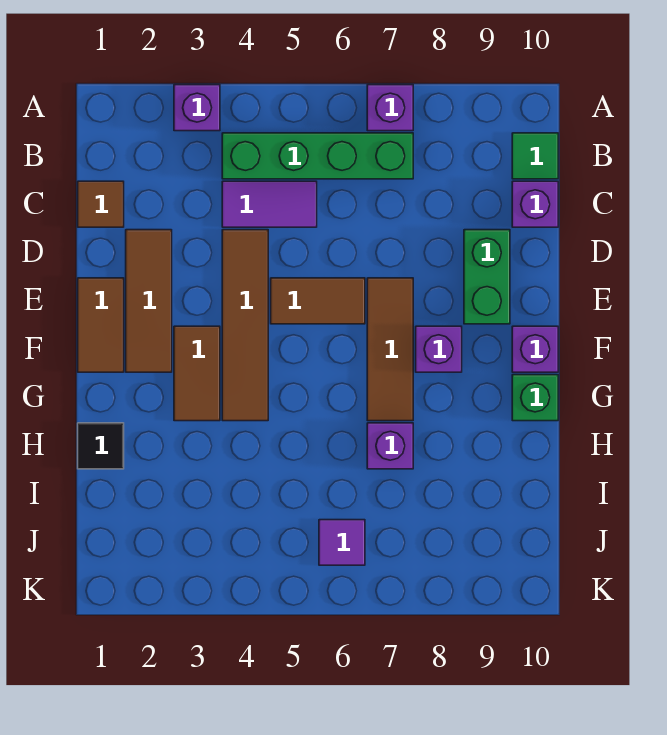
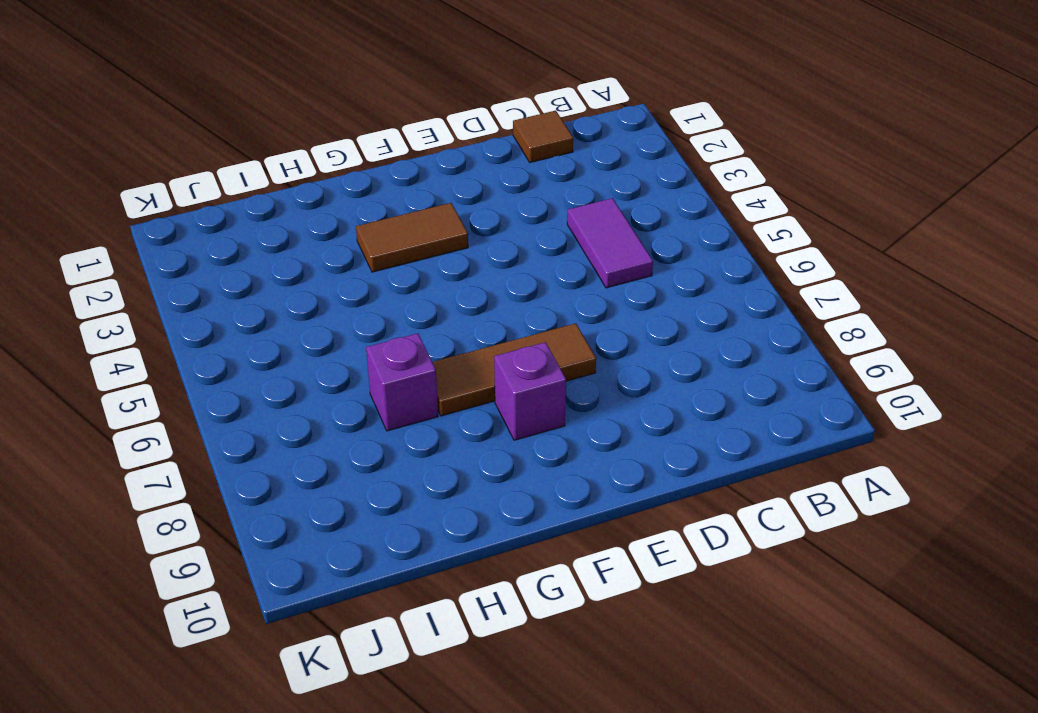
none -> purple 1x1 brick [174,85,220,131]
none -> purple 1x1 brick [367,85,413,131]
none -> green 1x4 brick [222,133,413,179]

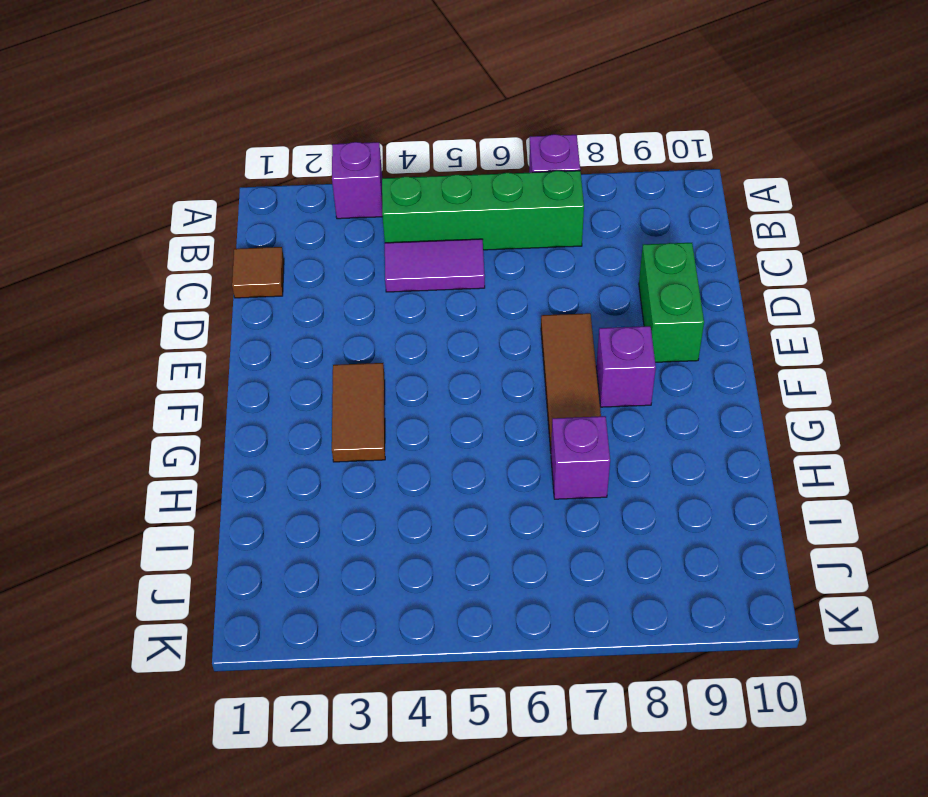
none -> green 1x1 tile [512,133,558,179]
none -> purple 1x1 brick [512,181,558,227]
none -> brown 1x3 tile [126,230,172,372]

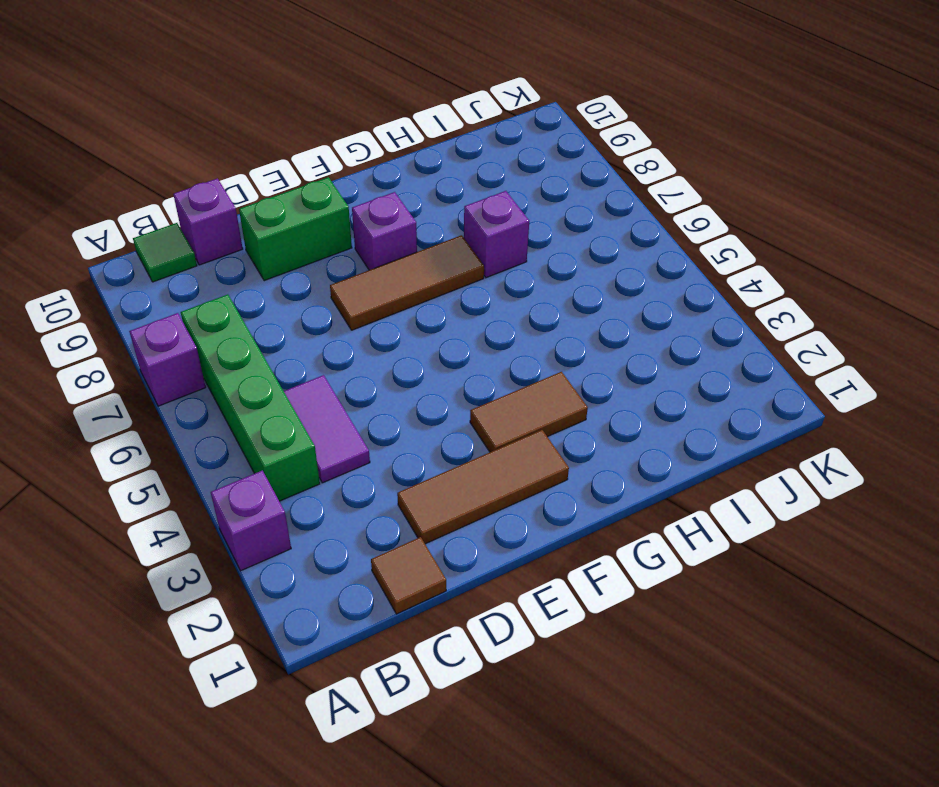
none -> brown 1x4 tile [222,230,268,421]
none -> brown 1x2 tile [78,278,124,372]
none -> brown 1x2 tile [271,278,365,324]

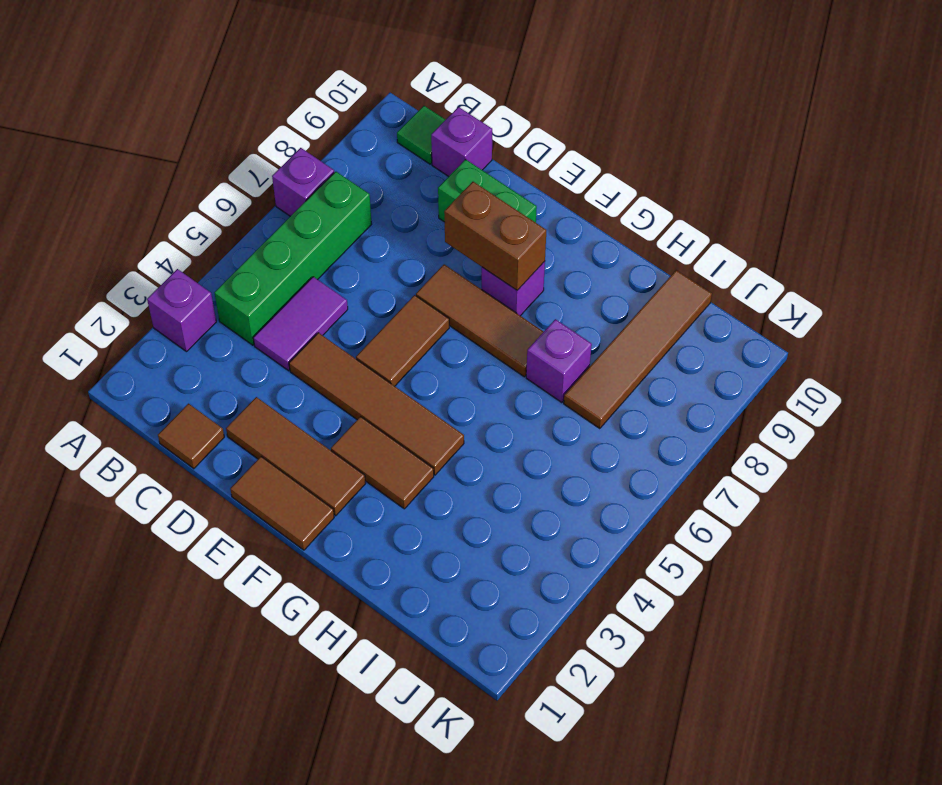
brown 1x2 brick [444,182,546,290] -> none
brown 1x4 tile [564,270,712,429] -> none
none -> purple 1x1 brick [512,326,558,372]
none -> green 1x1 brick [512,375,558,421]
none -> black 1x1 tile [78,423,124,469]

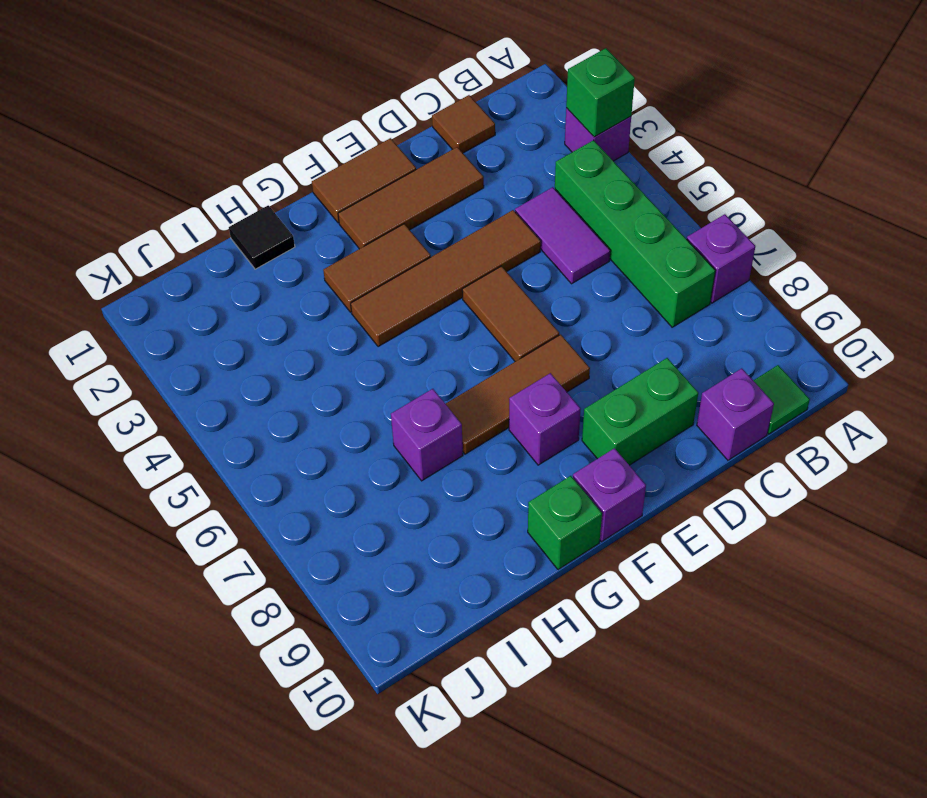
green 1x1 brick [566,48,635,137] -> none
none -> purple 1x1 tile [319,520,365,565]

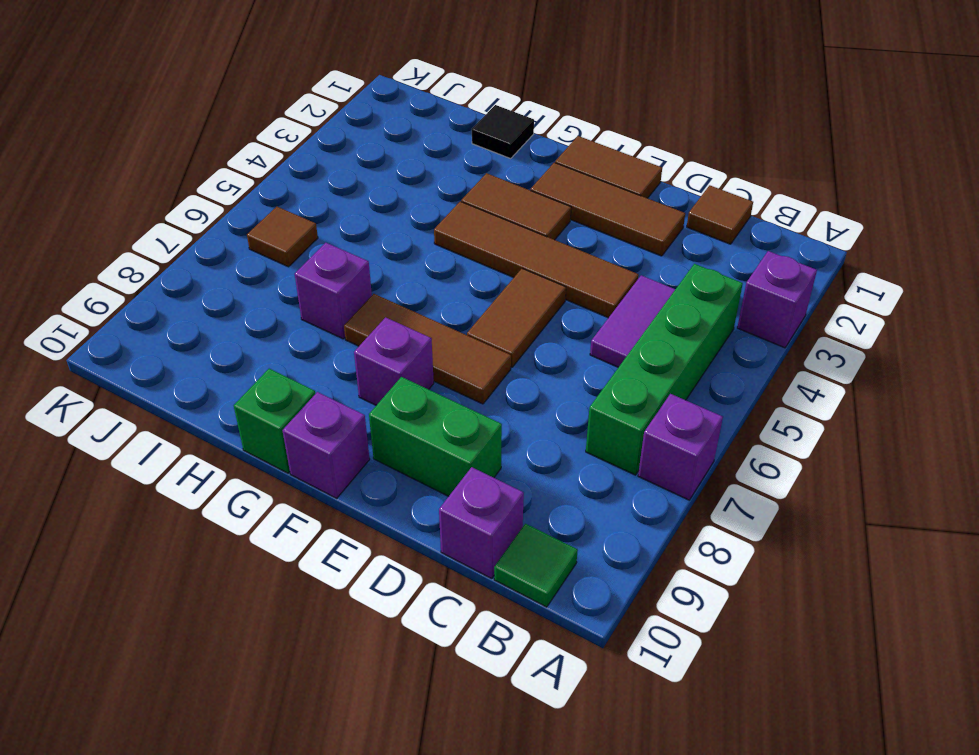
brown 1x1 tile [247,207,318,267] -> purple 1x1 tile [319,520,365,565]

